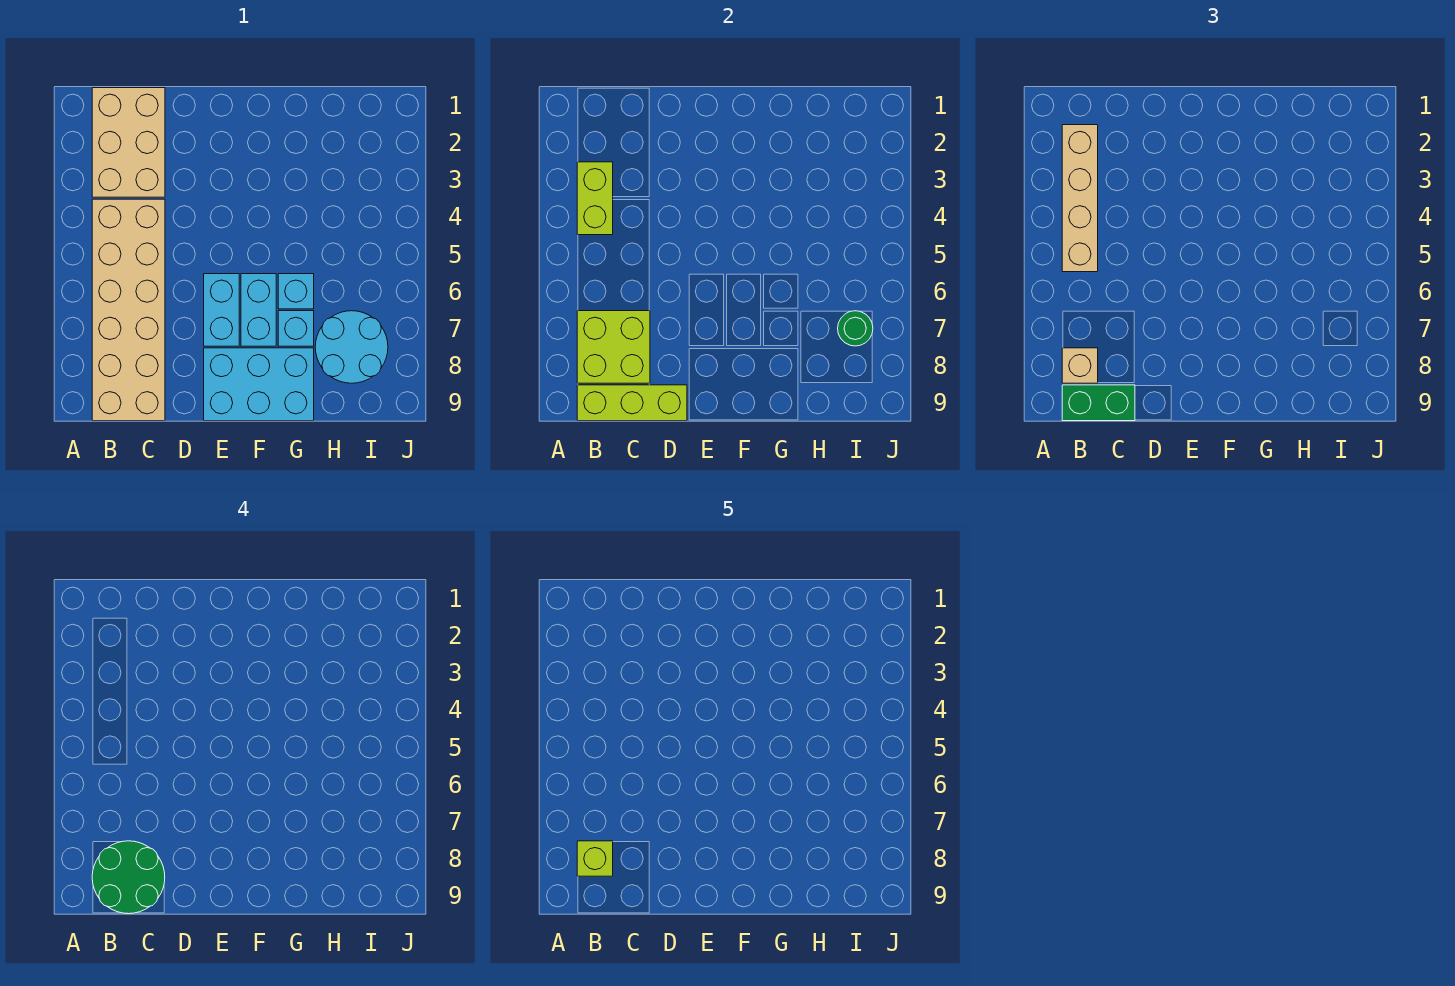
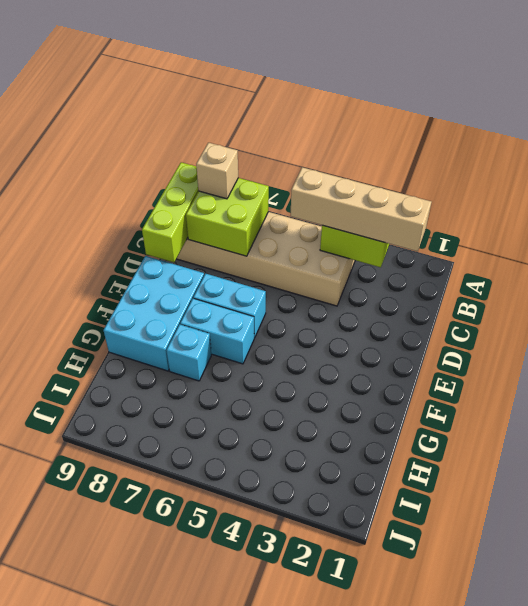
none -> tan 2x3 brick [92,88,165,197]
none -> cyan 1x1 brick [278,274,314,309]
none -> cyan 2x2 round brick [315,311,388,383]

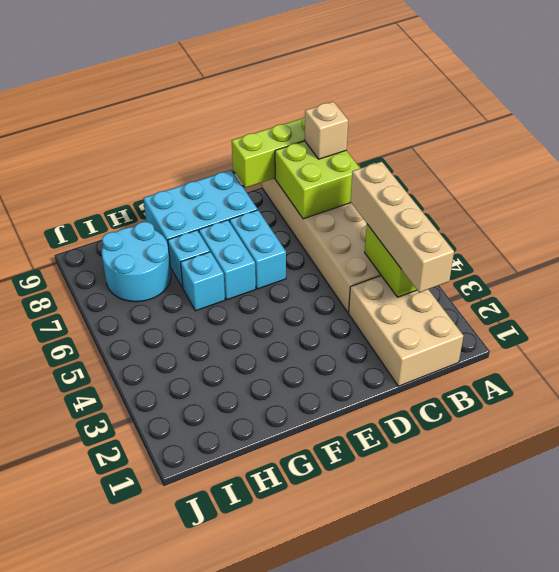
none -> green 1x1 round brick [838,311,873,346]
none -> green 1x2 brick [1062,385,1135,421]
none -> green 2x2 round brick [92,841,165,914]

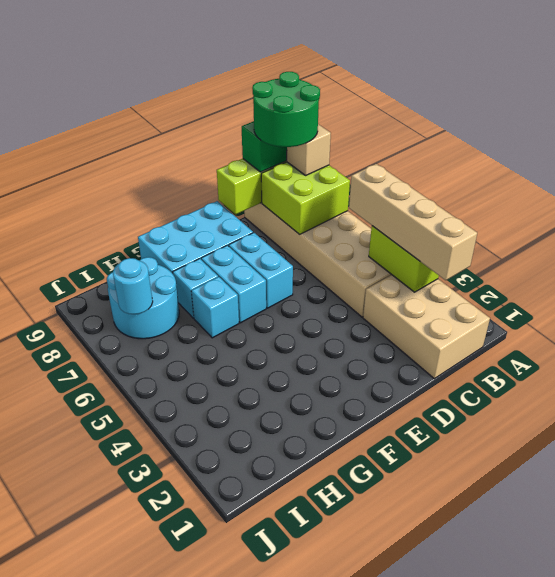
cyan 1x1 round brick [113,258,153,314] -> green 1x1 round brick [838,311,873,346]
none -> lime 1x1 brick [577,841,613,876]

